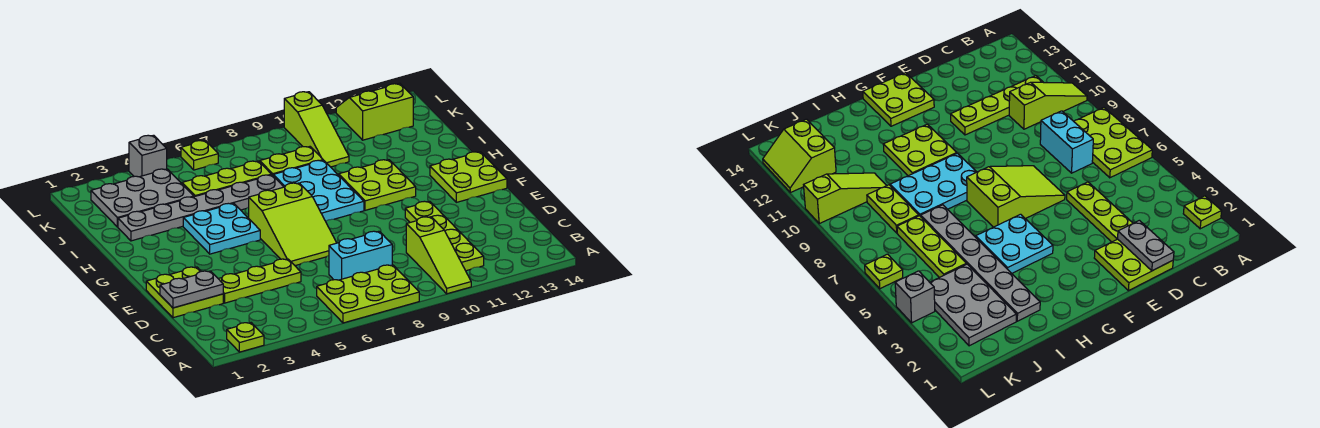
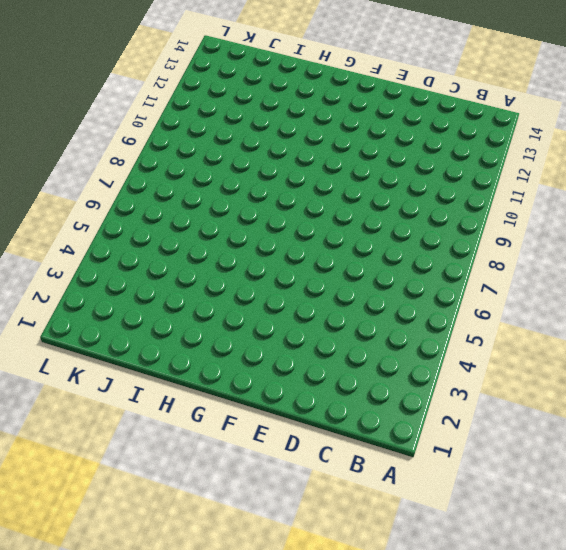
none -> lime 1x1 plate [227,323,264,352]
none -> lime 2x3 plate [317,265,419,323]
none -> lime 1x3 slope [406,217,471,294]

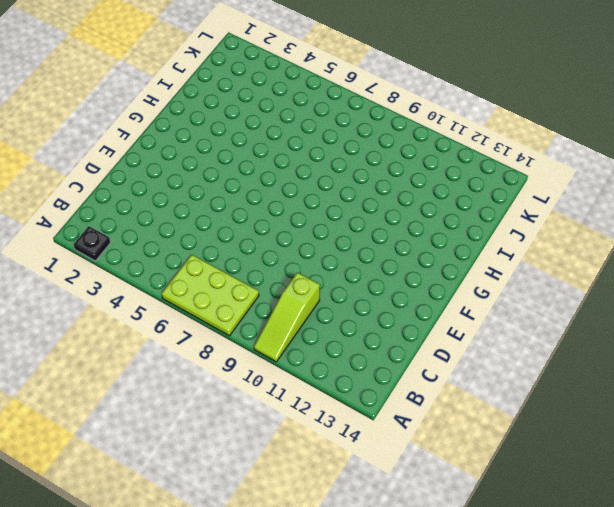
black 1x1 plate [74,226,111,261] -> lime 1x1 plate [227,323,264,352]
none -> lime 1x4 plate [405,201,484,271]
none -> cyan 1x2 brick [329,231,392,280]
none -> lime 2x2 plate [146,267,223,318]

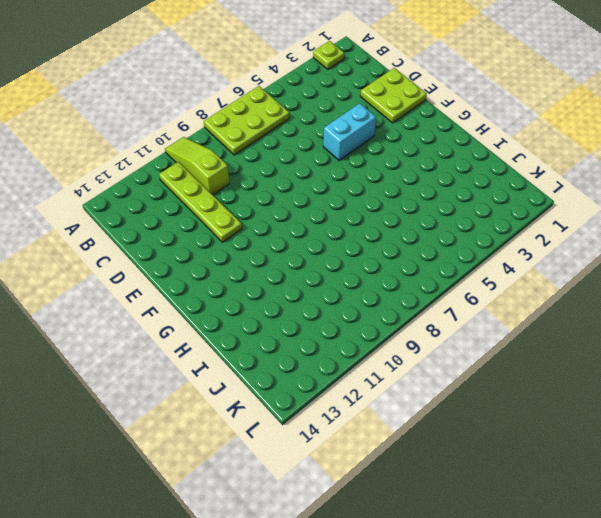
cyan 1x2 brick [323,104,376,160] -> cyan 1x2 brick moved to [329,231,392,280]
none -> lime 1x3 plate [219,259,301,303]
none -> lime 2x3 slope [249,183,336,266]
none -> lime 2x2 plate [430,152,507,202]

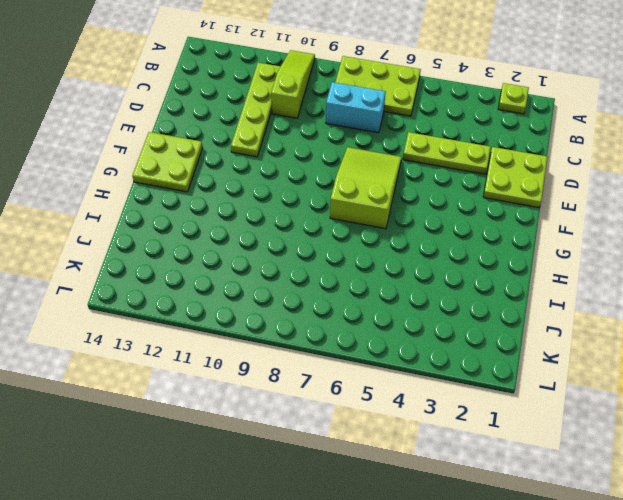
none -> cyan 2x2 plate [183,203,260,254]
none -> cyan 2x3 plate [273,160,364,221]
none -> lime 2x2 plate [339,160,416,210]

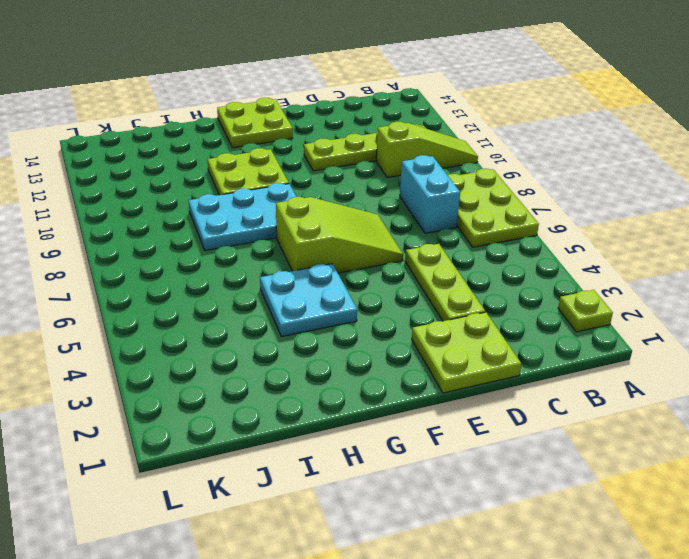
none -> grey 1x6 plate [118,175,283,241]
none -> grey 2x3 plate [91,169,194,227]
none -> lime 1x3 plate [182,161,271,197]

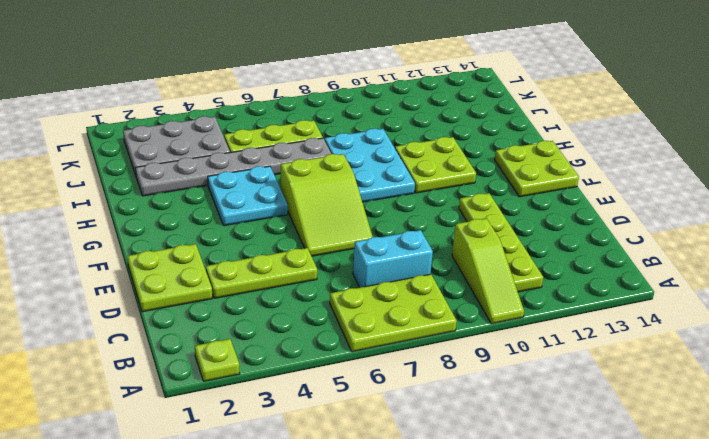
none -> lime 1x2 plate [260,147,323,175]
none -> lime 1x3 slope [284,92,349,167]
none -> lime 2x2 slope [336,83,413,140]

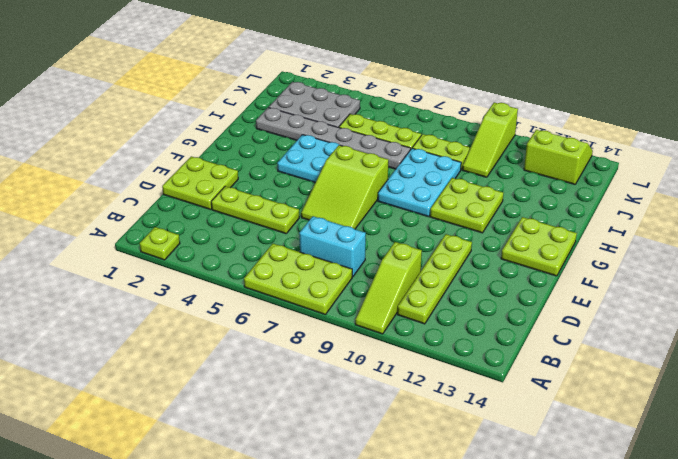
none -> grey 1x1 brick [129,135,167,177]
none -> lime 1x1 plate [181,141,218,170]
none -> grey 1x2 plate [160,271,223,308]

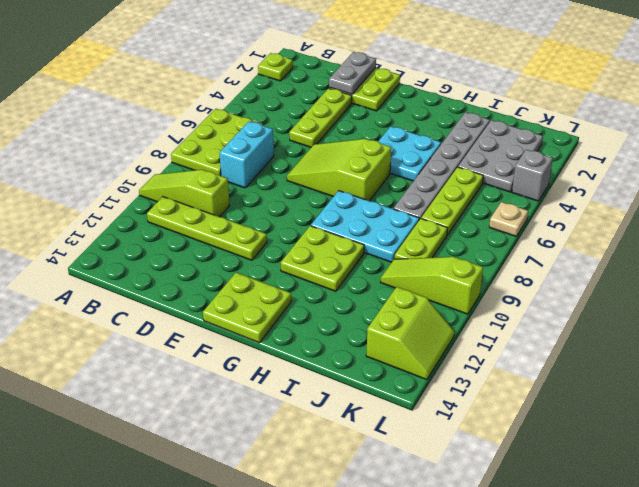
tan 1x1 plate [489,202,528,236] -> lime 1x1 plate [181,141,218,170]

